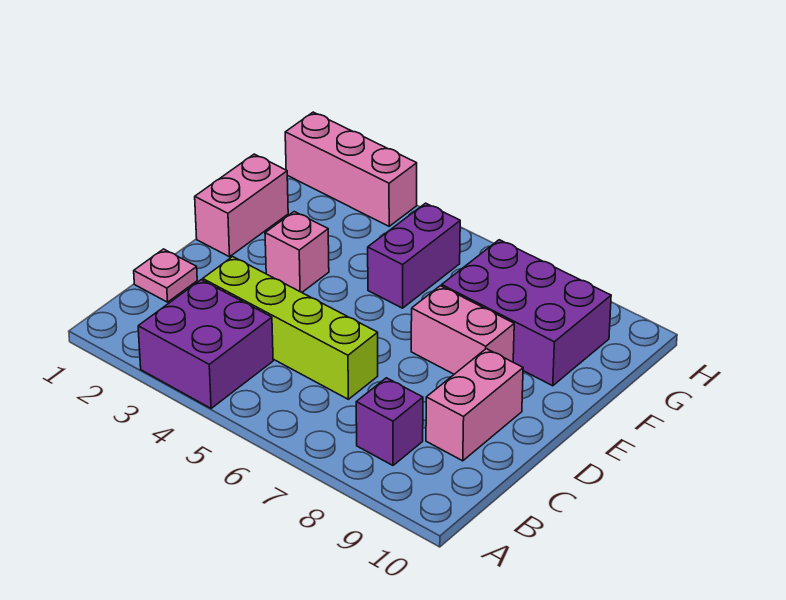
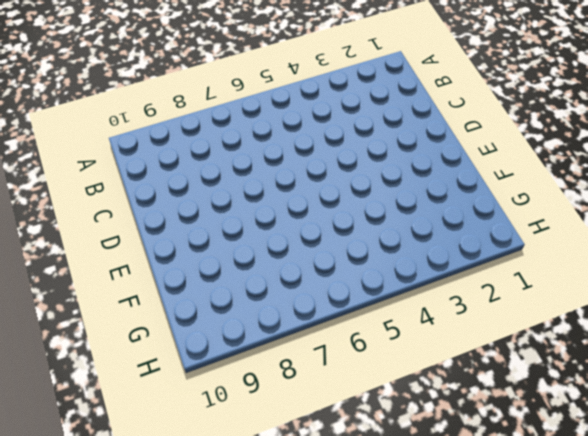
none -> purple 2x2 brick [138,280,273,408]
none -> purple 1x1 brick [356,378,423,465]

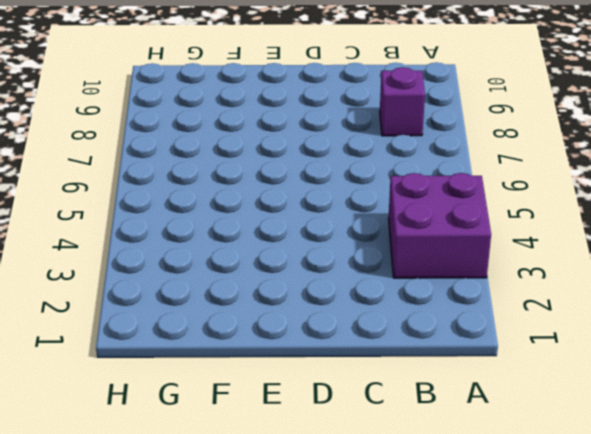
none -> pink 1x1 plate [134,249,197,302]
none -> lime 1x4 brick [203,257,378,399]

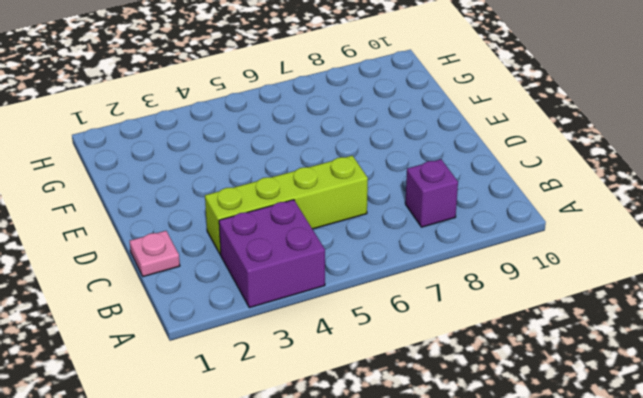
none -> pink 1x2 brick [426,349,523,461]
none -> pink 1x2 brick [195,154,288,257]

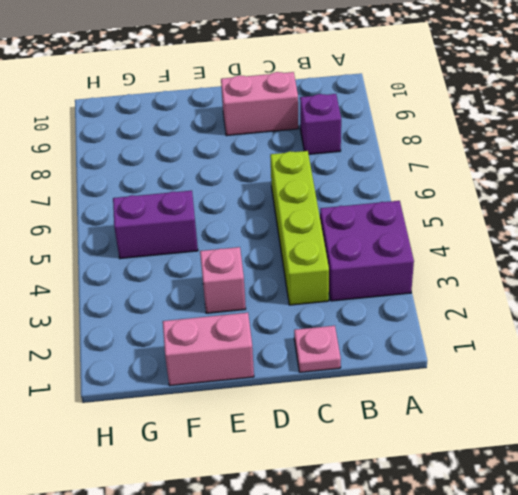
none -> pink 1x2 brick [411,286,514,374]
none -> purple 2x3 brick [442,240,611,386]

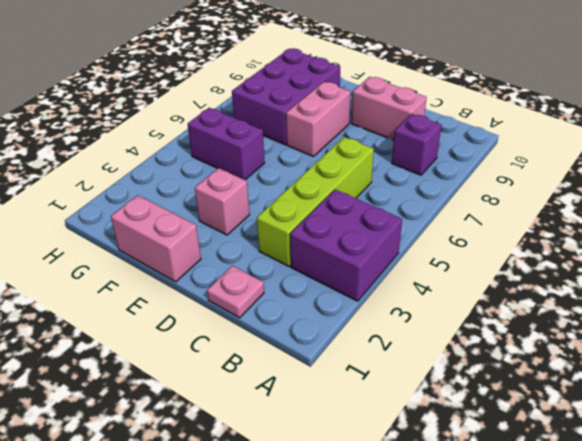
none -> pink 1x3 brick [285,112,417,226]

